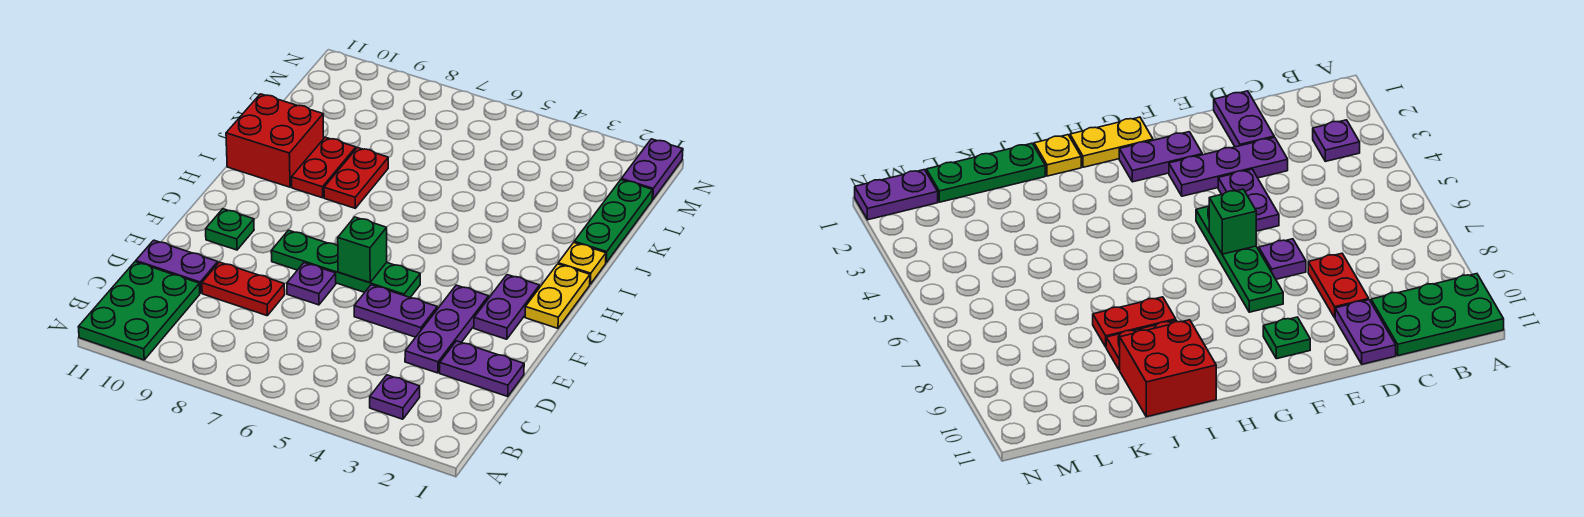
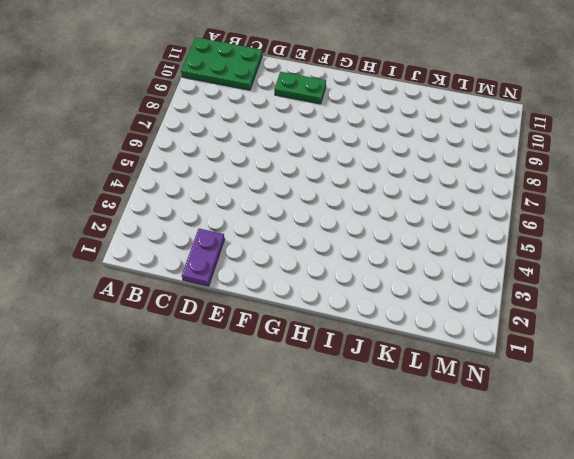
green 1x2 plate [274,72,326,104] -> green 1x1 plate [206,209,254,250]
none -> purple 1x1 plate [370,375,420,419]
none -> purple 1x3 plate [405,285,489,373]
none -> red 1x2 plate [202,262,285,316]

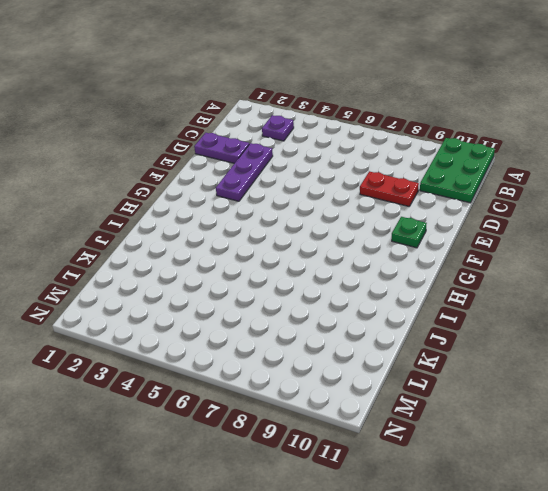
none -> purple 1x2 plate [136,240,218,293]
none -> purple 1x2 plate [354,285,437,337]
none -> purple 1x1 plate [287,263,336,305]

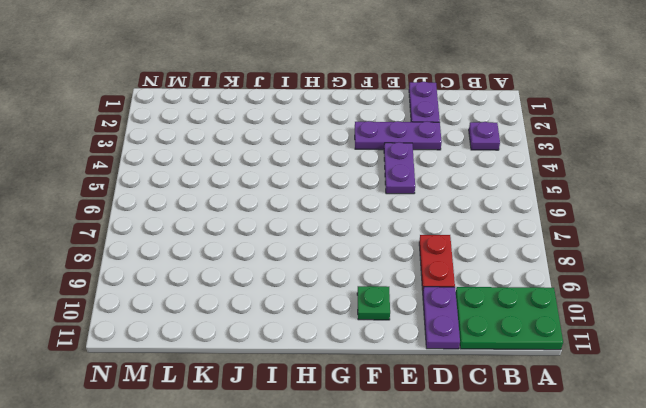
none -> purple 1x1 plate [287,263,336,305]
none -> purple 1x2 plate [474,275,539,339]
none -> green 1x4 plate [271,230,420,297]

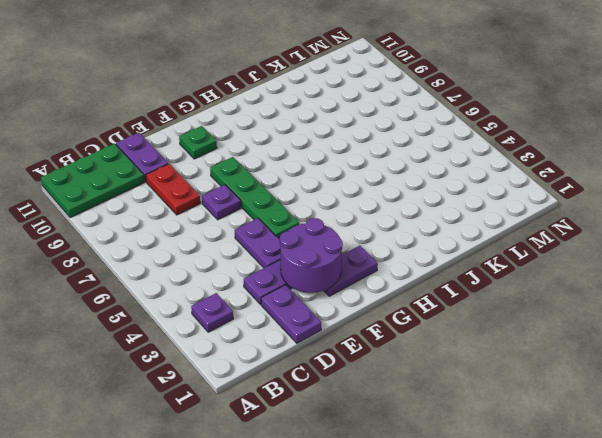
purple 2x2 round brick [280,218,343,293] -> none
none -> yellow 1x2 plate [525,264,590,328]
none -> yellow 1x1 plate [558,243,606,284]
none -> red 1x2 plate [324,148,388,208]

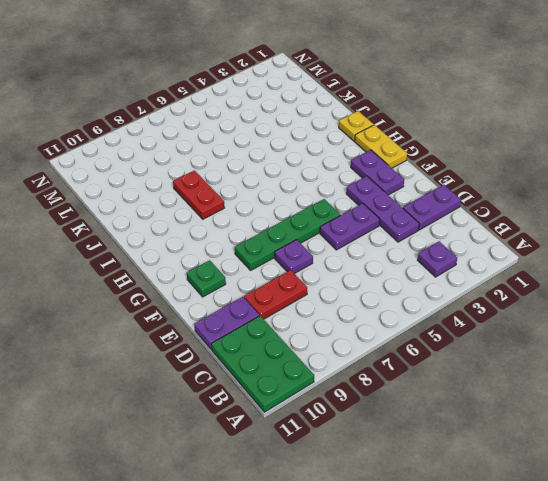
none -> red 1x2 plate [292,137,356,198]
none -> red 2x2 brick [226,94,324,187]
none -> green 1x3 plate [574,180,653,263]

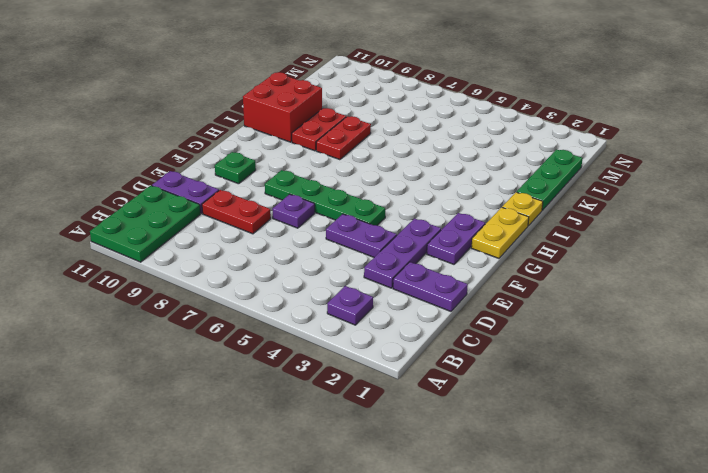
none -> purple 1x2 plate [621,139,683,200]
none -> green 1x1 brick [338,217,387,283]

